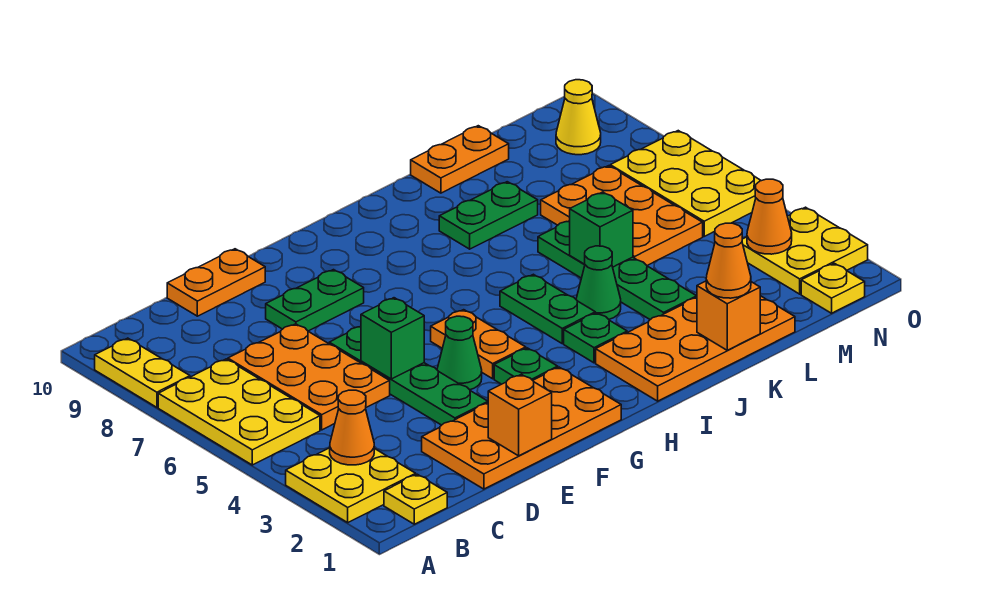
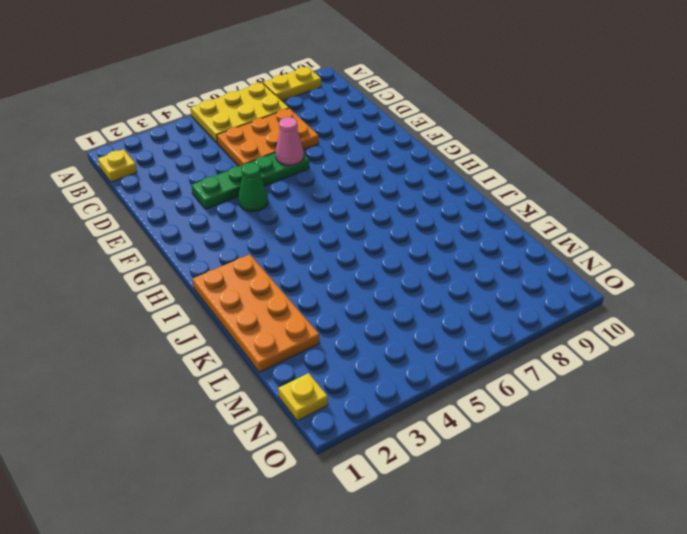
pink 1x1 cone [276,117,304,165] -> none
none -> yellow 2x2 plate [286,448,416,522]
none -> orange 2x4 plate [422,367,621,489]
none -> orange 1x2 plate [167,249,265,316]
none -> green 1x2 plate [266,270,364,331]

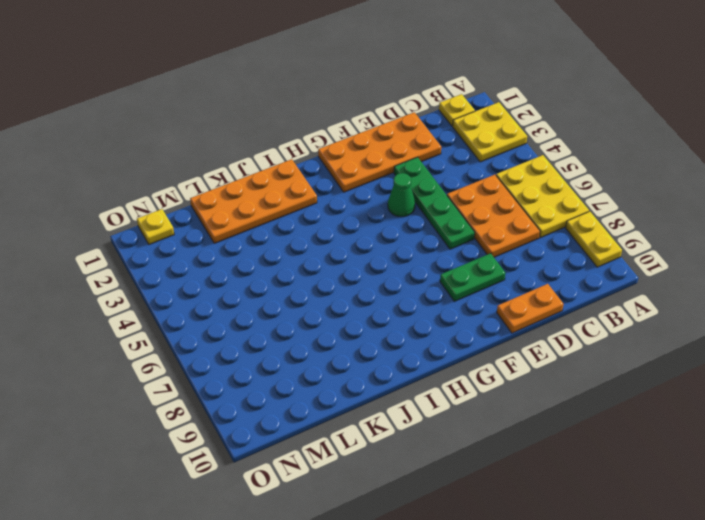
none -> green 1x1 plate [494,348,558,384]
none -> orange 1x2 plate [431,310,526,379]
none -> green 1x1 plate [564,313,627,363]
none -> green 1x2 plate [500,274,595,343]

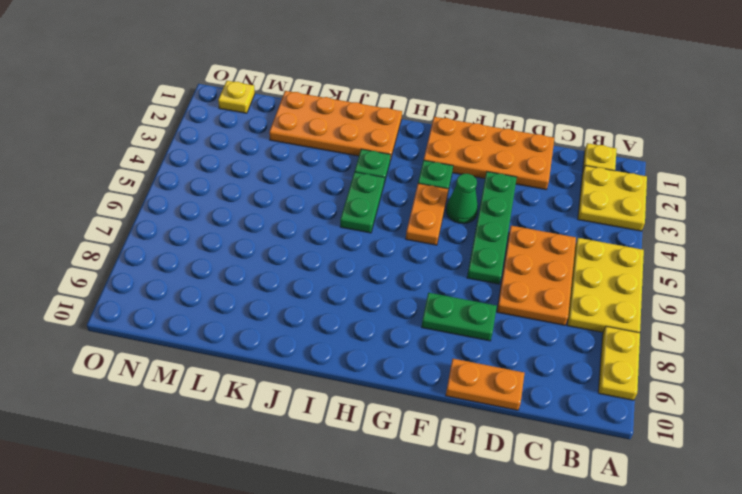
none -> green 1x1 cone [576,246,621,319]
none -> green 1x2 plate [439,182,538,249]
none -> green 1x4 plate [538,221,697,320]
none -> orange 1x2 plate [411,126,509,193]

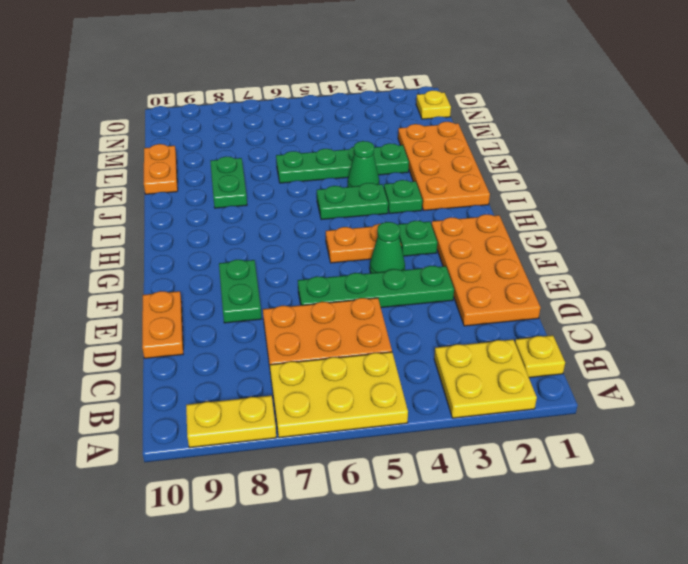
none -> orange 2x3 plate [541,166,703,265]
none -> yellow 2x2 plate [742,207,868,294]
none -> yellow 2x3 plate [610,131,761,236]
none -> yellow 1x1 cone [556,80,601,155]

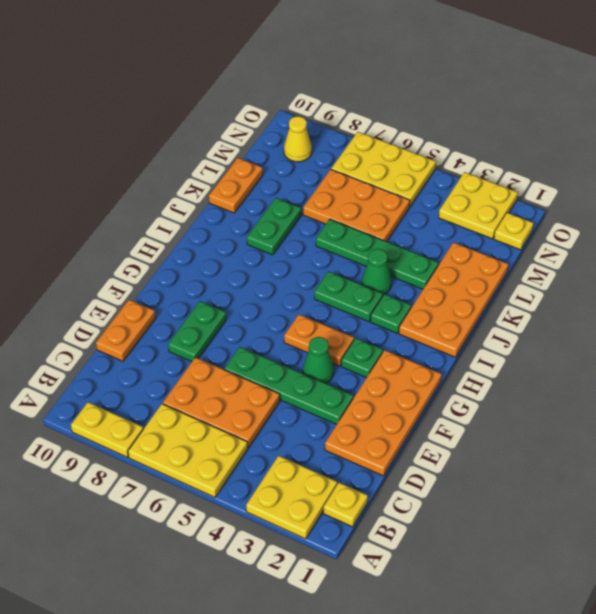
none -> orange 1x1 cone [330,390,374,465]
none -> orange 1x1 brick [488,374,552,456]
none -> green 1x1 brick [361,298,424,379]
none -> orange 1x1 brick [697,281,760,350]

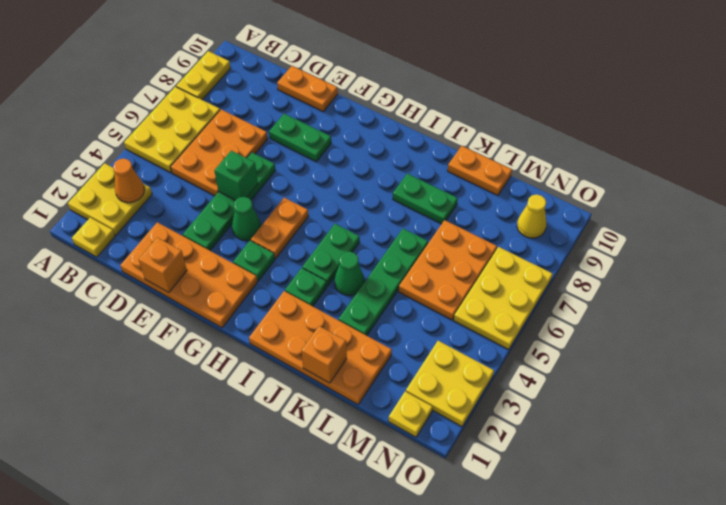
none -> green 1x1 brick [570,192,633,267]
none -> orange 1x1 cone [747,179,792,254]
none -> orange 1x1 cone [706,223,751,298]

